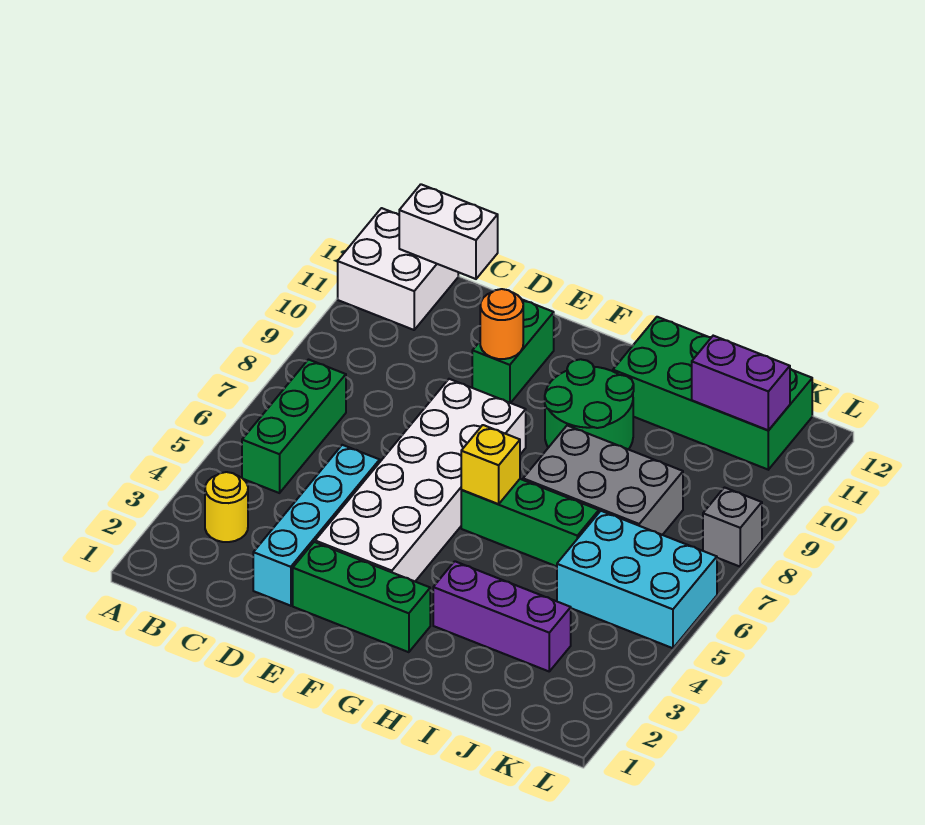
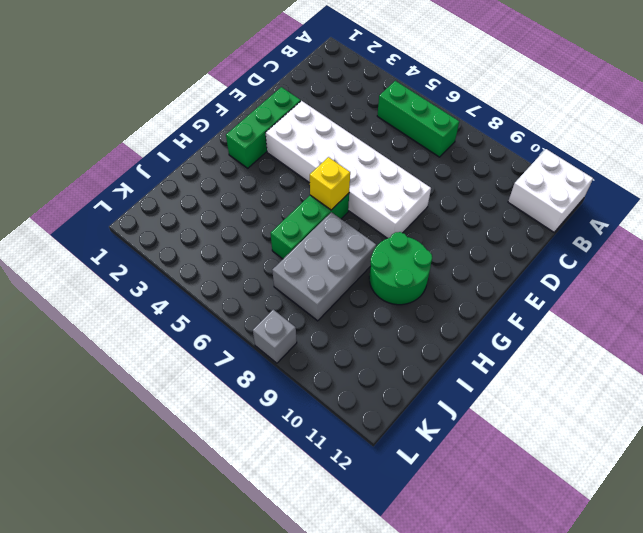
none -> yellow 1x1 round brick [205,472,248,542]
none -> cyan 1x4 brick [253,445,380,606]
none -> green 1x2 brick [472,300,554,403]

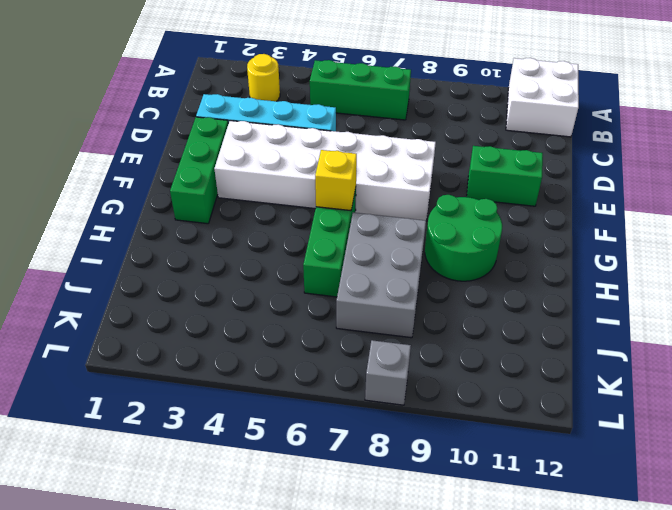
none -> purple 1x3 brick [433,561,571,671]
none -> green 2x4 brick [613,317,812,470]
none -> cyan 2x3 brick [557,511,717,648]

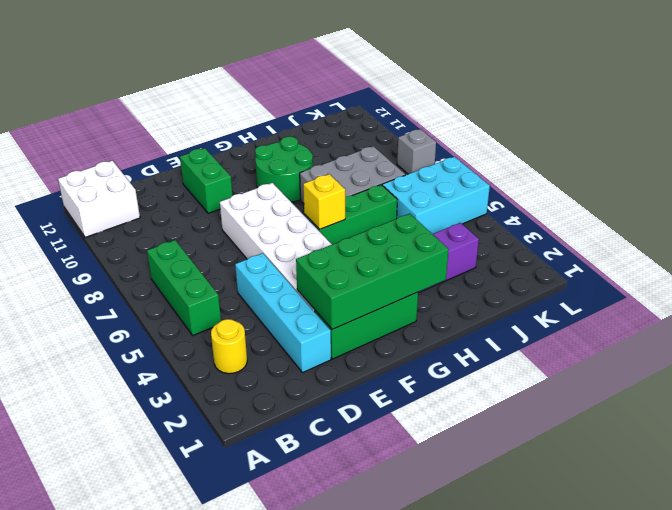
green 2x4 brick [296,214,449,330] -> green 2x4 brick moved to [613,317,812,470]
none -> white 1x2 brick [399,184,498,279]
none -> orange 1x1 round brick [480,289,523,359]
none -> purple 1x2 brick [692,336,790,430]

